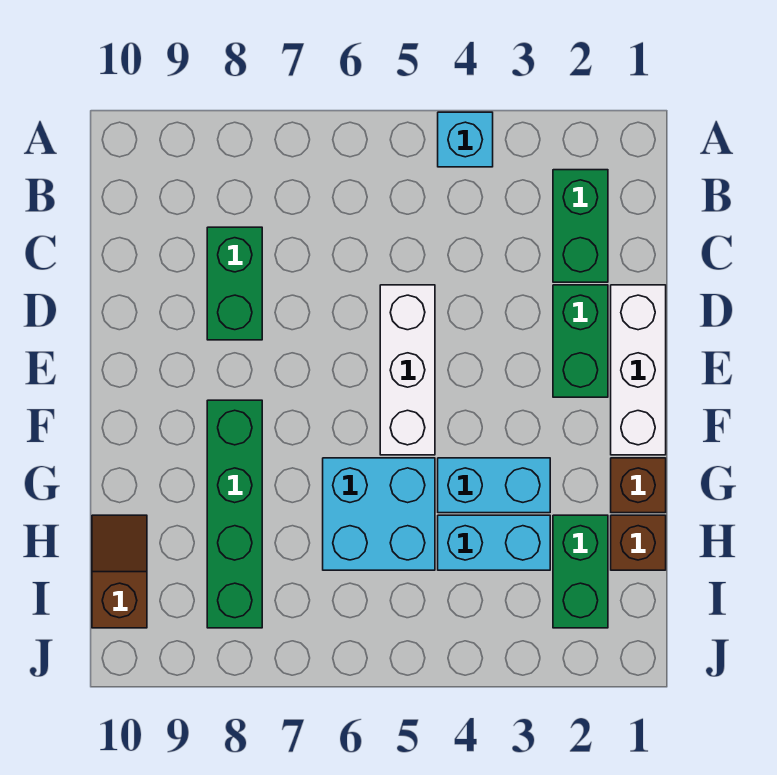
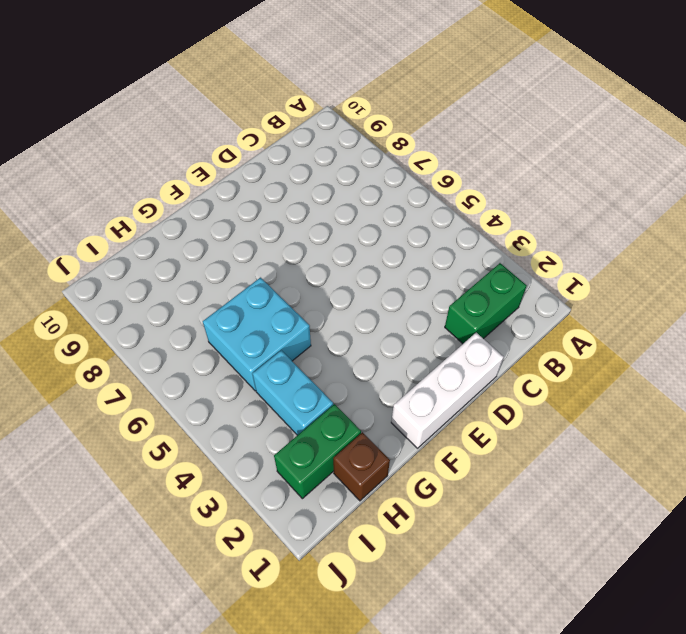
none -> cyan 1x1 brick [438,112,493,167]
none -> green 1x2 brick [207,227,262,340]
none -> green 1x2 brick [553,285,608,397]

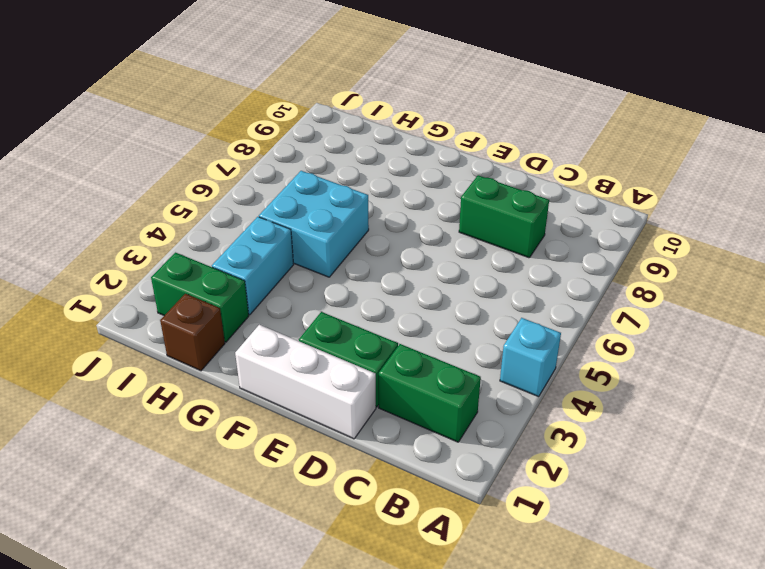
none -> white 1x3 brick [380,285,435,455]
none -> green 1x4 brick [207,400,262,628]
none -> brown 1x1 brick [611,458,666,513]

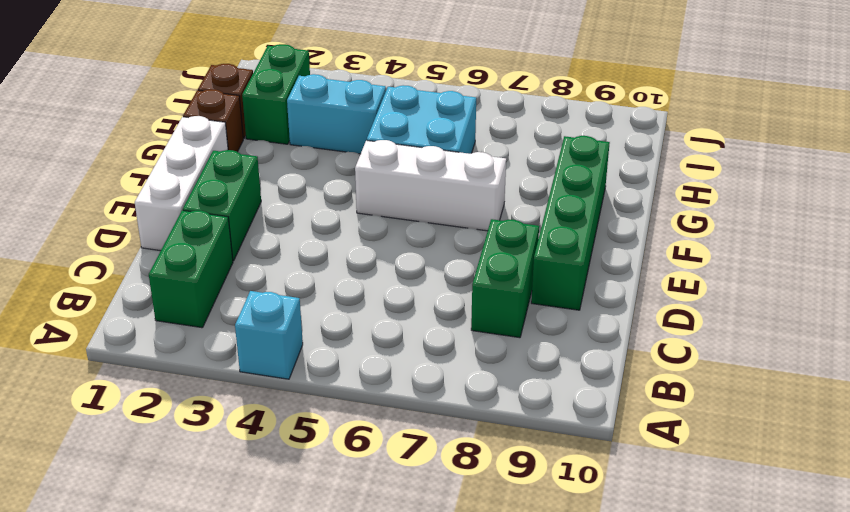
green 1x4 brick [531,136,610,310] -> green 1x4 brick moved to [207,400,262,628]
white 1x3 brick [355,140,506,231] -> white 1x3 brick turned to [380,285,435,455]
none -> cyan 1x2 brick [438,458,550,513]
none -> brown 1x2 slope [92,515,147,628]

